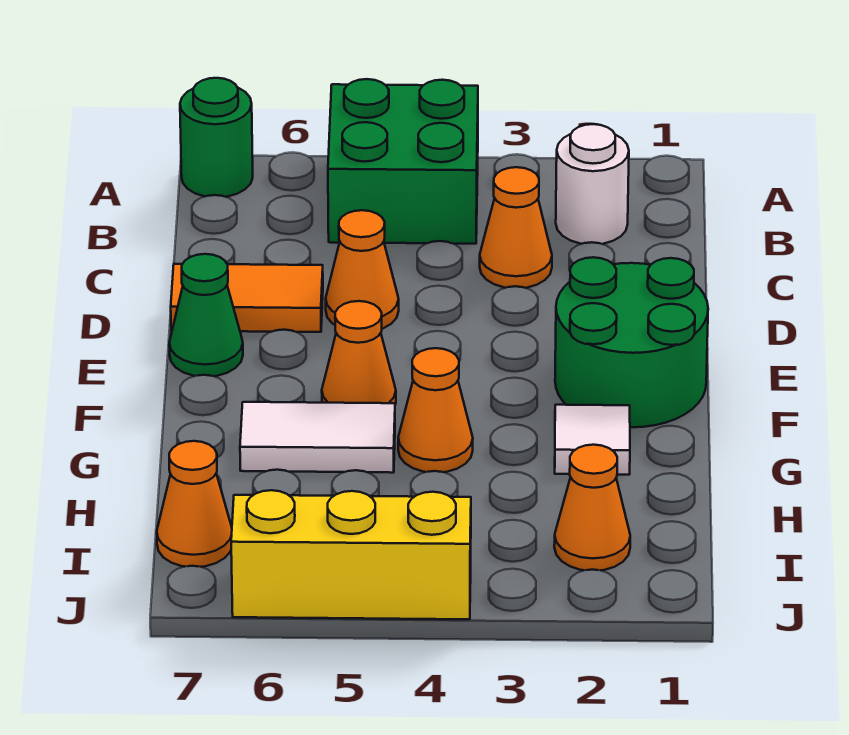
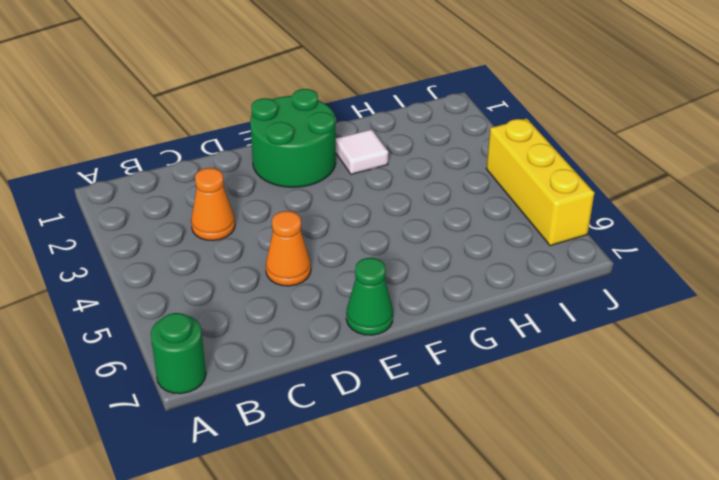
none -> green 2x2 brick [328,79,478,244]
none -> white 1x1 round brick [556,124,629,244]
none -> orange 1x2 tile [171,264,323,332]

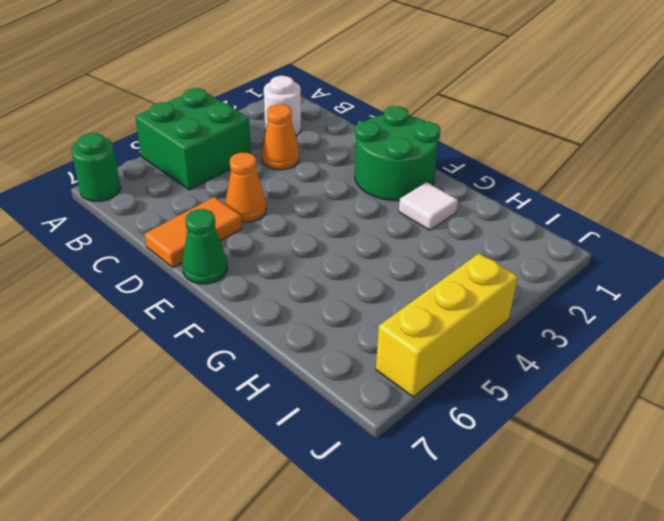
none -> orange 1x1 cone [322,301,396,404]
none -> orange 1x1 cone [398,348,473,472]
none -> white 1x2 tile [240,402,395,473]

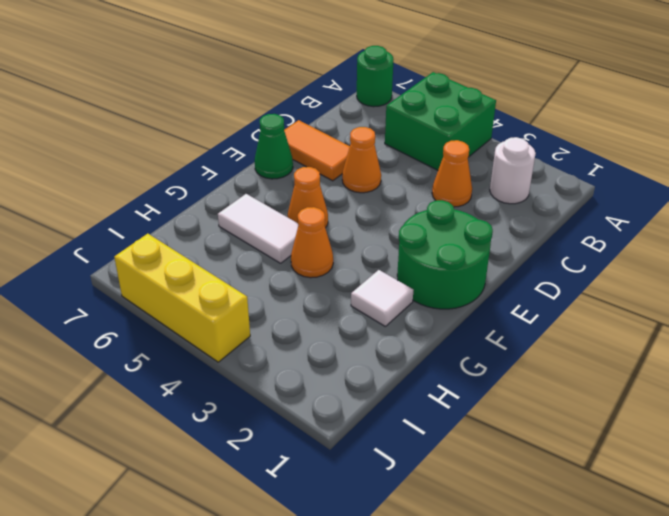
none -> orange 1x1 cone [554,445,630,570]
none -> orange 1x1 cone [157,441,232,567]

